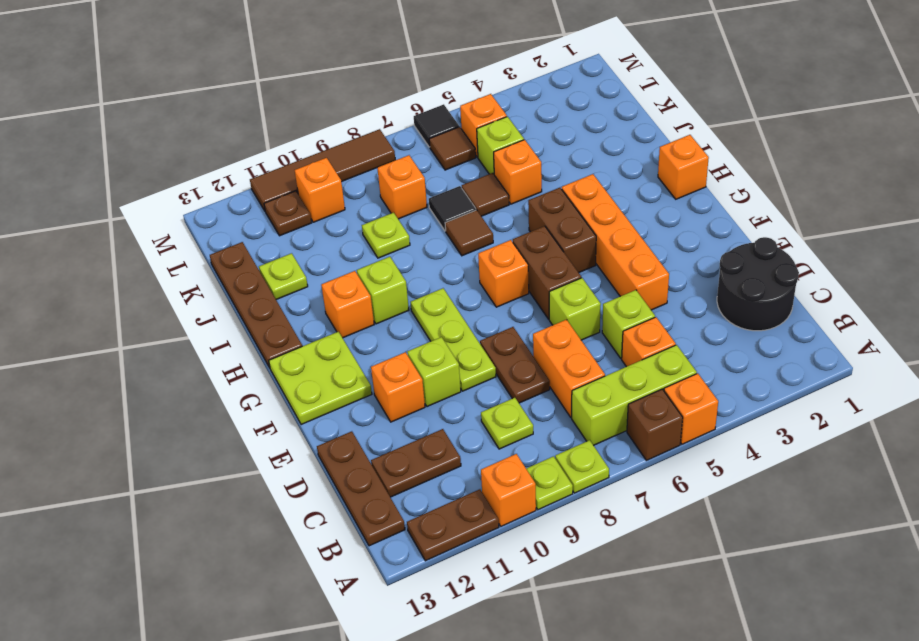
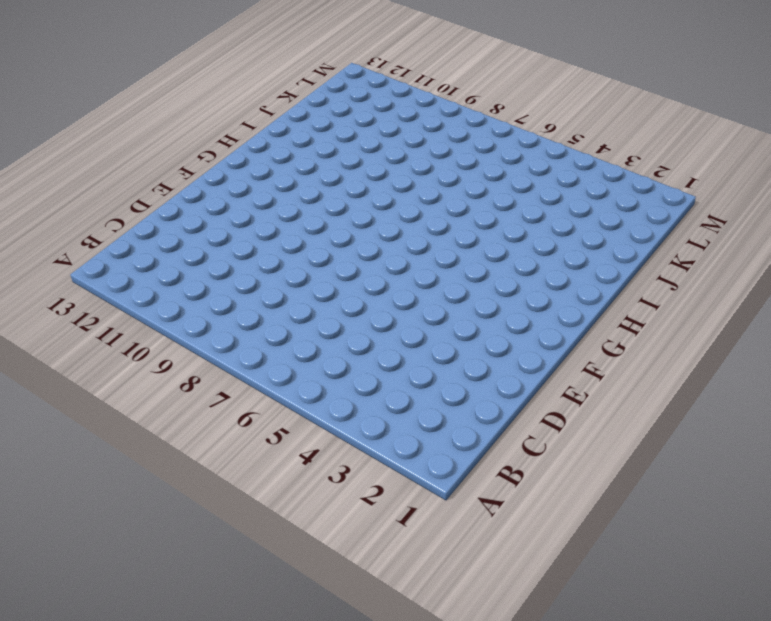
none -> orange 1x1 brick [664,373,718,444]
none -> brown 1x1 brick [627,389,683,460]
none -> lime 1x1 plate [555,440,609,493]
none -> lime 1x1 plate [526,456,573,510]

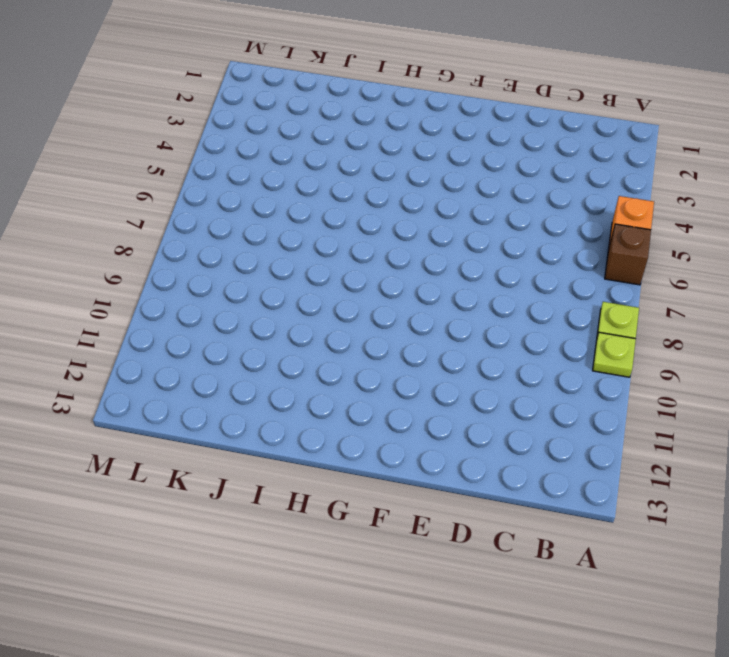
none -> orange 1x1 brick [481,454,536,526]
none -> brown 1x2 plate [407,489,499,561]
none -> lime 1x3 brick [572,345,697,445]
none -> brown 1x3 plate [317,431,405,546]

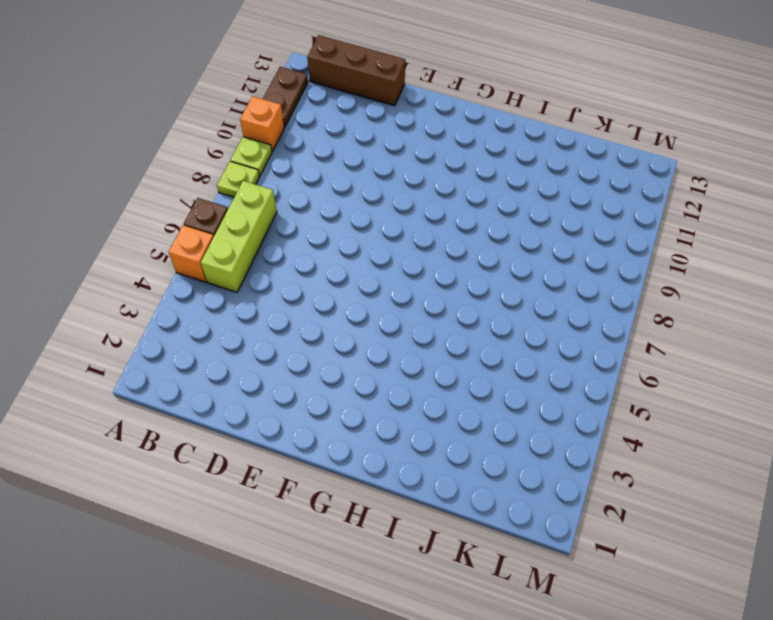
brown 1x3 brick [307,35,405,106] -> brown 1x3 plate [317,431,405,546]
none -> black 2x2 round brick [717,237,799,331]
none -> orange 1x1 brick [622,317,676,367]
none -> orange 1x2 brick [533,320,605,417]
none -> lime 1x1 plate [481,398,533,449]

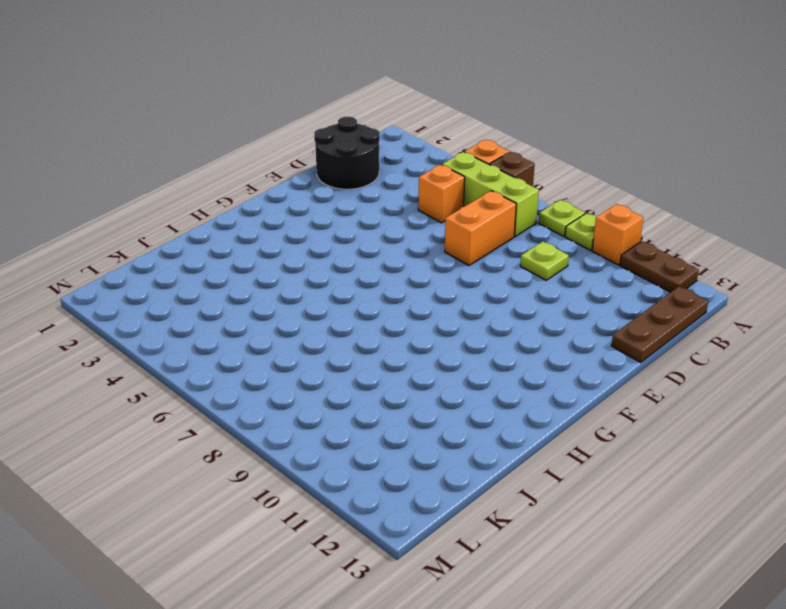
none -> brown 1x2 plate [371,429,461,497]
none -> lime 1x1 brick [602,290,655,359]
none -> brown 1x2 plate [480,327,550,403]
none -> orange 1x4 brick [562,174,669,310]

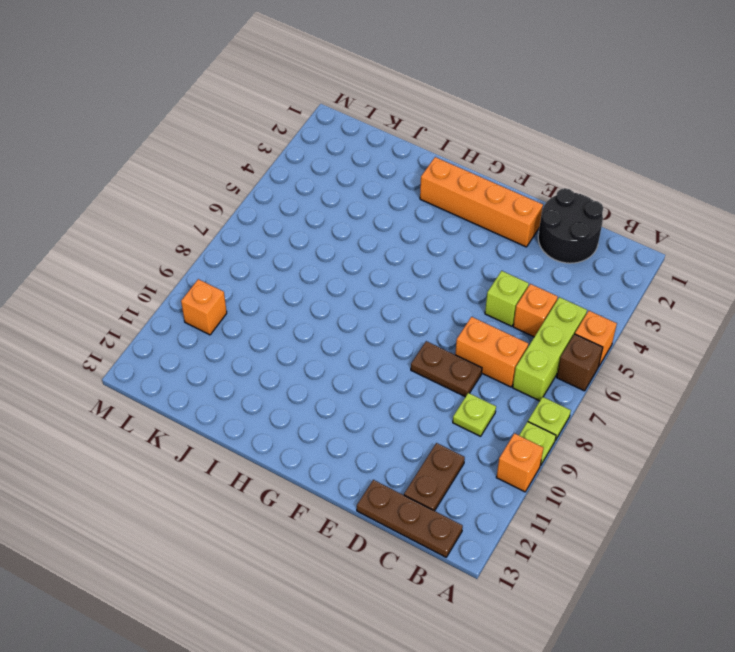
orange 1x4 brick [420,157,543,247] -> orange 1x4 brick moved to [562,174,669,310]
none -> brown 1x2 plate [407,489,499,561]
none -> lime 1x1 brick [549,278,601,340]
none -> lime 1x3 plate [411,288,496,391]
none -> lime 1x1 brick [407,337,461,407]

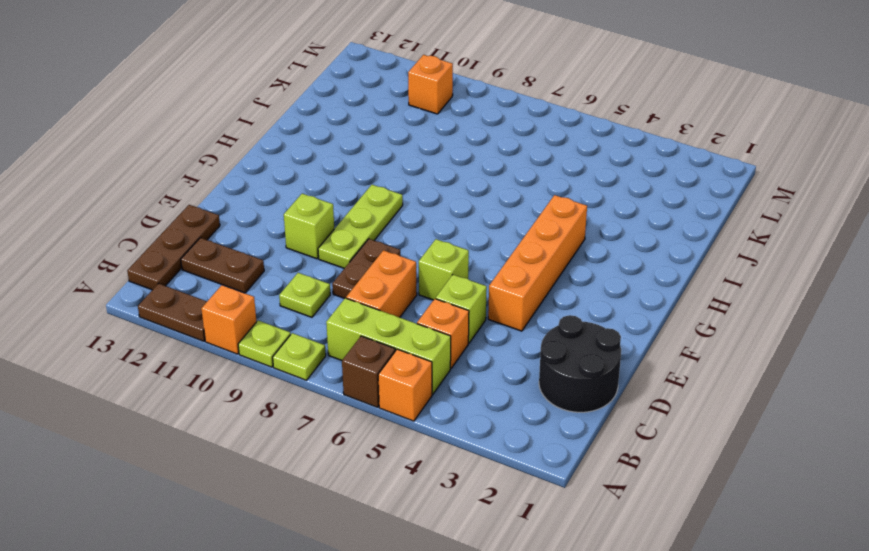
none -> orange 1x1 brick [371,352,425,422]
none -> brown 1x2 brick [513,226,581,319]
none -> lime 2x2 plate [269,332,372,425]
none -> brown 1x2 brick [528,188,596,273]

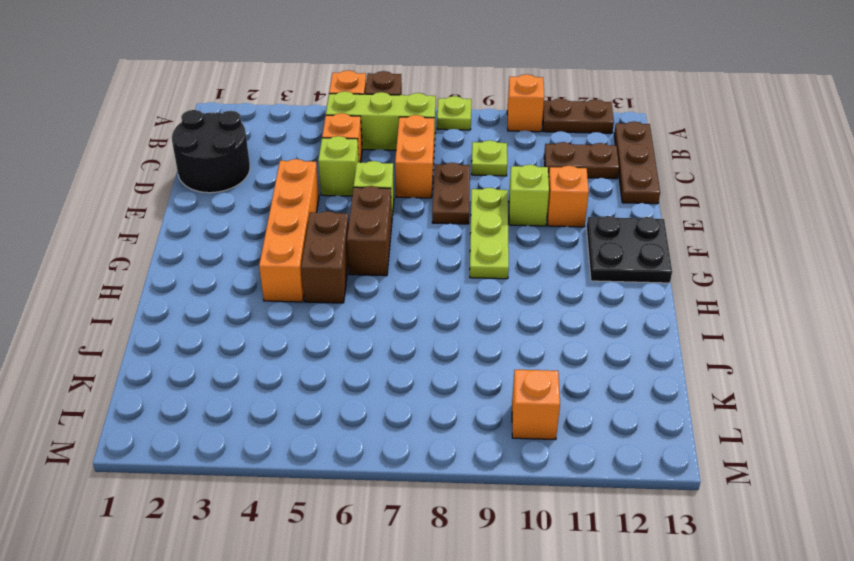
black 2x2 plate [587,216,672,283] -> lime 2x2 plate [269,332,372,425]
none -> lime 1x1 plate [526,456,573,510]
none -> orange 1x1 brick [478,240,529,307]
none -> orange 1x1 brick [658,135,709,199]
none -> lime 1x1 brick [357,257,409,324]

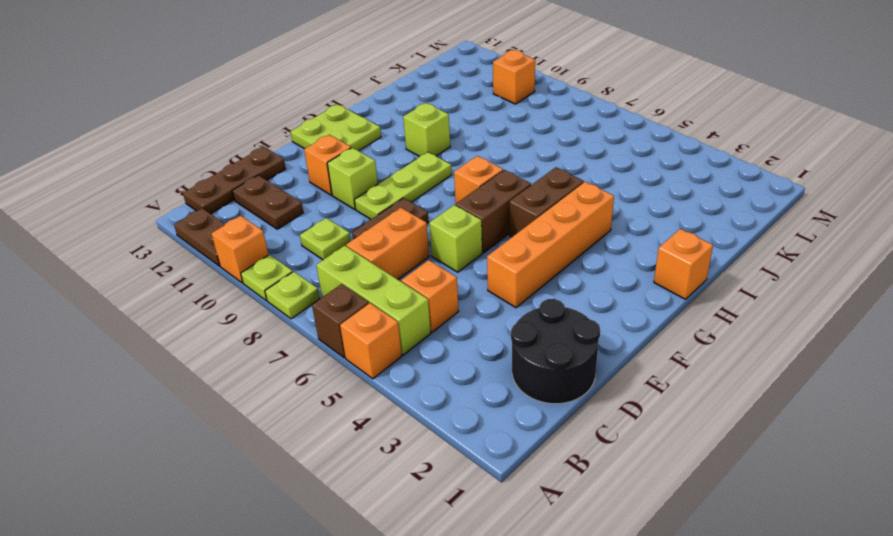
none -> lime 1x1 brick [602,290,655,359]
none -> orange 1x1 brick [321,271,374,338]
none -> brown 1x4 plate [210,242,302,368]
none -> brown 1x1 tile [445,210,493,256]

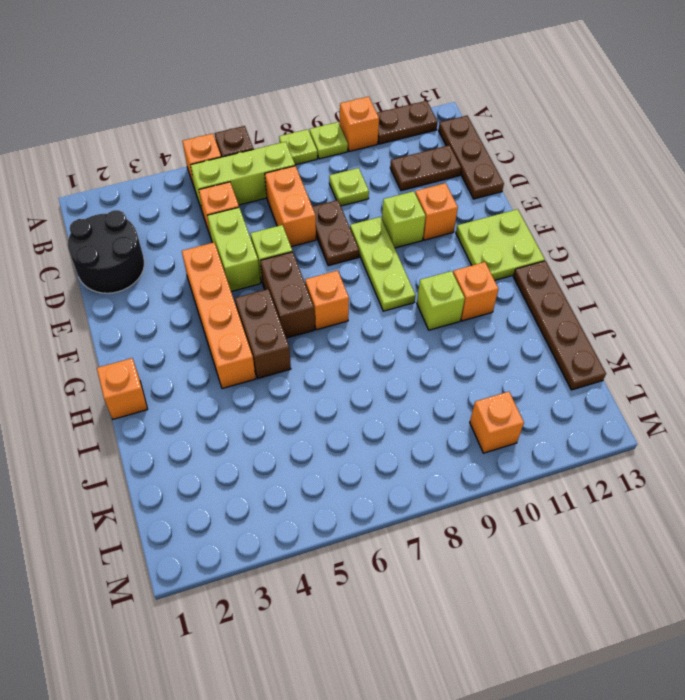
lime 1x2 brick [207,207,261,291] -> lime 1x1 brick [602,290,655,359]
none -> brown 1x1 tile [445,210,493,256]
none -> orange 1x1 brick [494,140,542,204]
none -> brown 1x1 tile [462,173,509,216]
none -> black 1x1 tile [429,186,476,231]

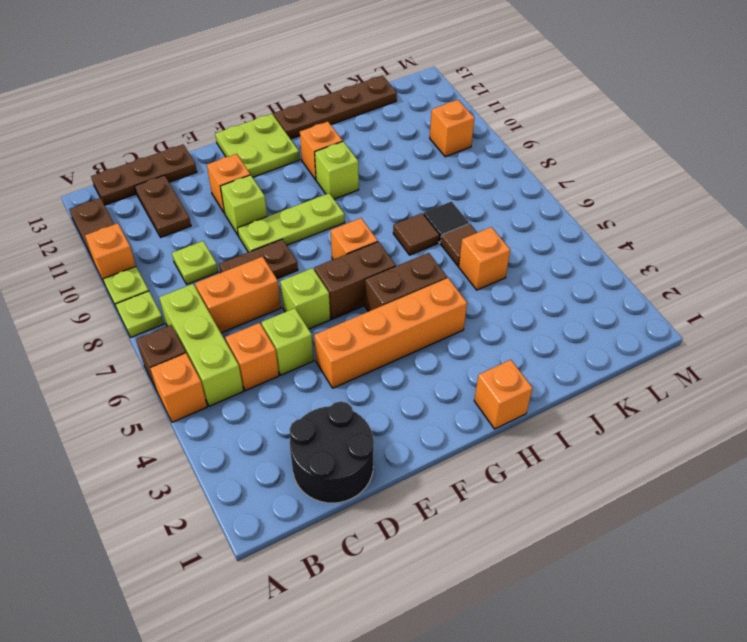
none -> lime 1x1 plate [362,213,410,258]
none -> lime 1x1 plate [259,253,308,300]
none -> lime 1x1 brick [477,117,524,174]
none -> orange 1x1 brick [377,155,427,219]

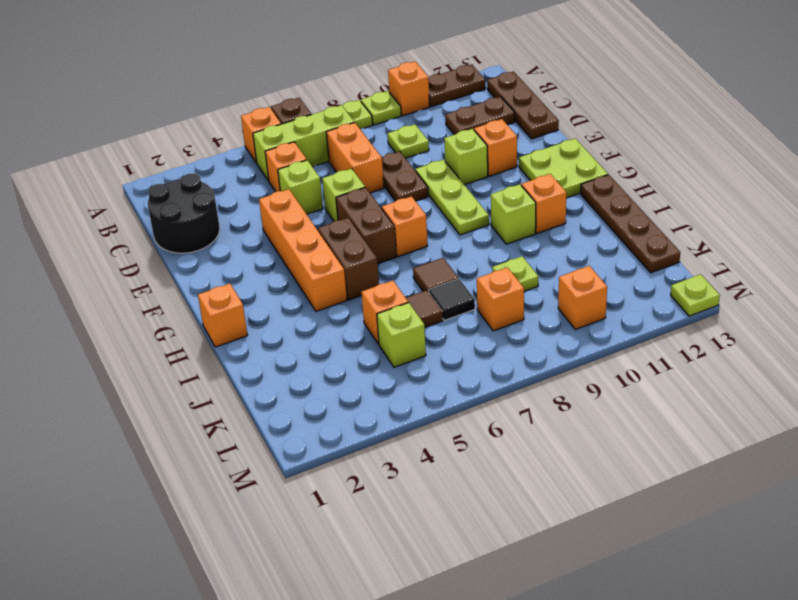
lime 1x1 plate [671,274,720,316] -> lime 1x1 plate moved to [259,253,308,300]
none -> orange 1x1 brick [460,94,507,157]
none -> brown 1x1 tile [429,127,476,170]
none -> brown 1x1 plate [264,191,312,236]
none -> black 1x1 tile [414,104,459,147]

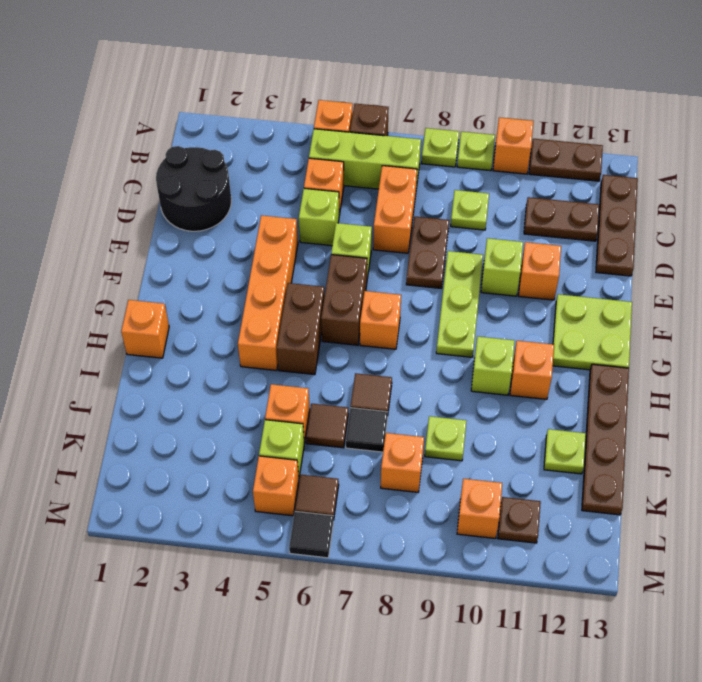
none -> brown 1x4 tile [250,129,395,211]

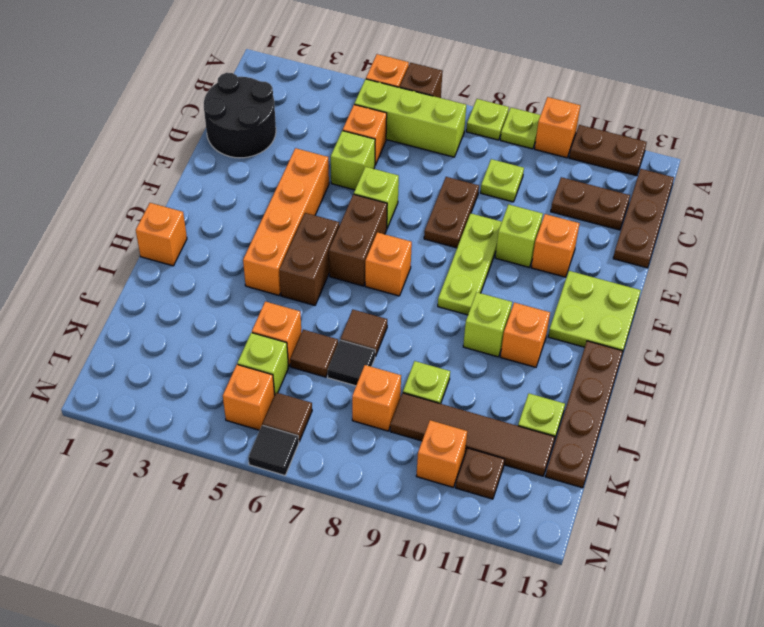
brown 1x4 tile [390,393,555,476] -> brown 1x4 tile moved to [250,129,395,211]
none -> orange 1x2 brick [533,320,605,417]

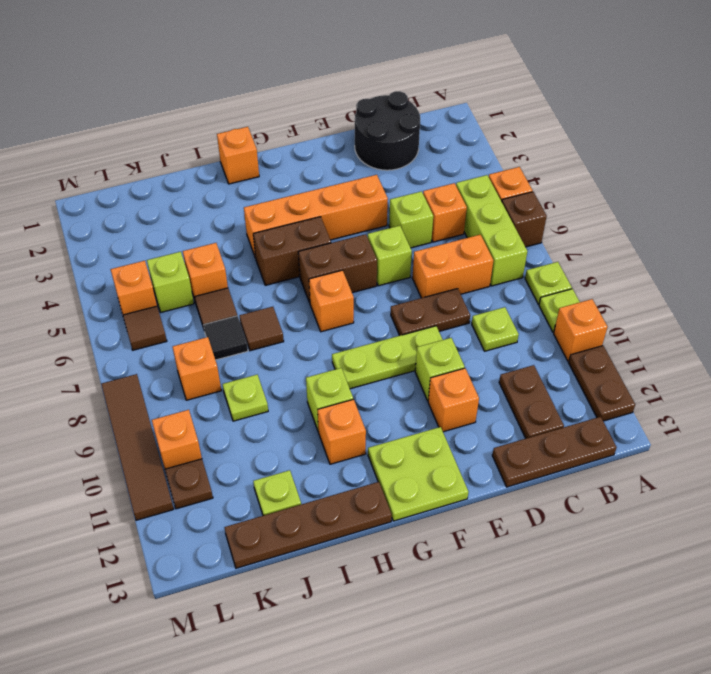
none -> black 1x1 tile [414,104,459,147]

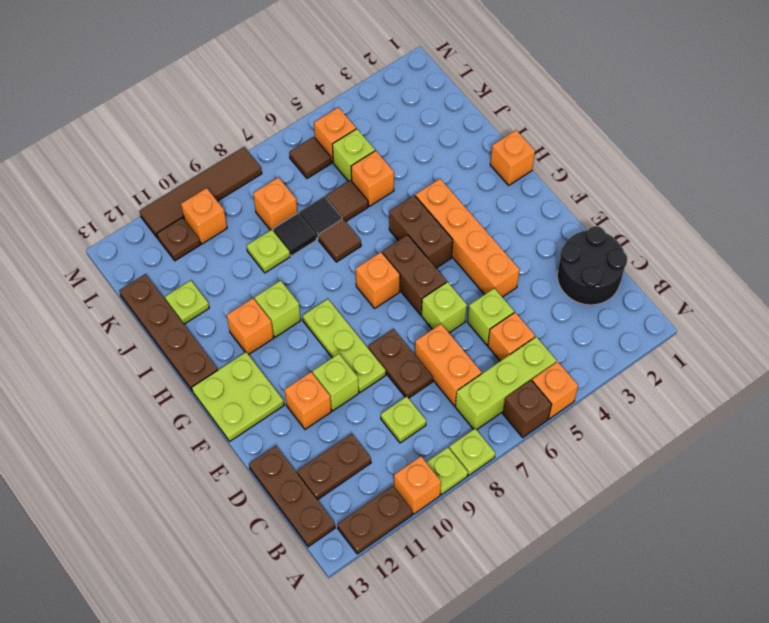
black 1x1 tile [273,213,316,256] -> black 1x1 tile moved to [414,104,459,147]

